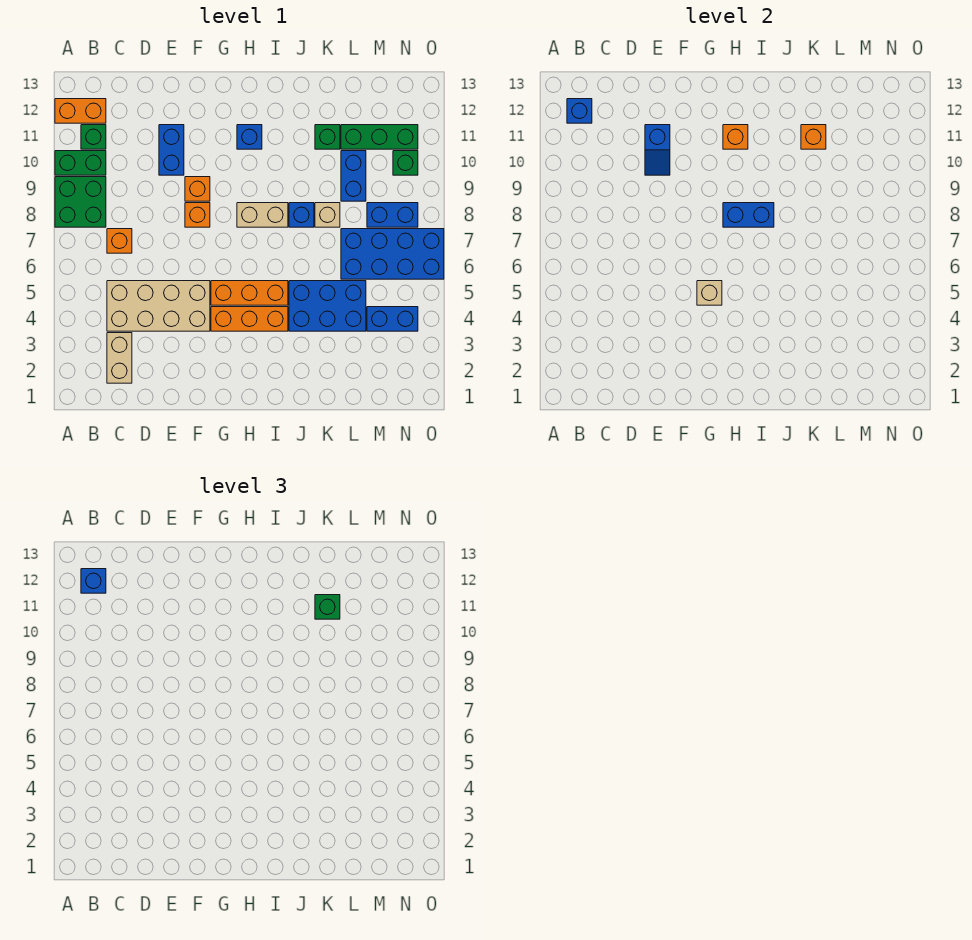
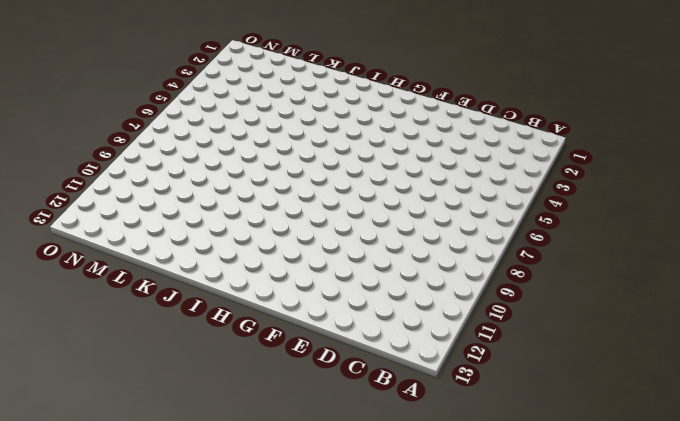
none -> green 2x2 brick [55,177,106,227]
none -> green 1x2 brick [55,151,106,175]
none -> orange 1x2 brick [55,99,106,123]
none -> green 1x1 brick [81,125,106,149]

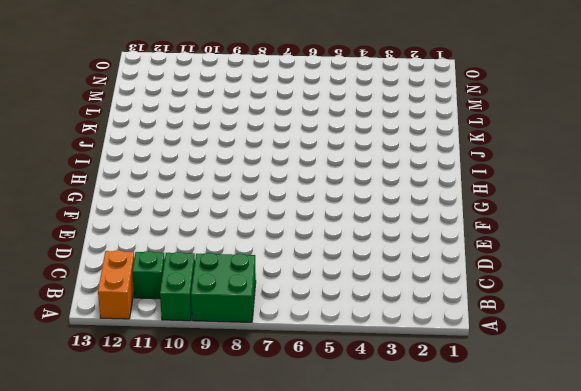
none -> tan 1x2 brick [107,333,132,383]
none -> tan 2x4 brick [107,281,210,331]
none -> orange 1x1 brick [107,229,132,253]
none -> blue 1x2 brick [159,125,184,175]

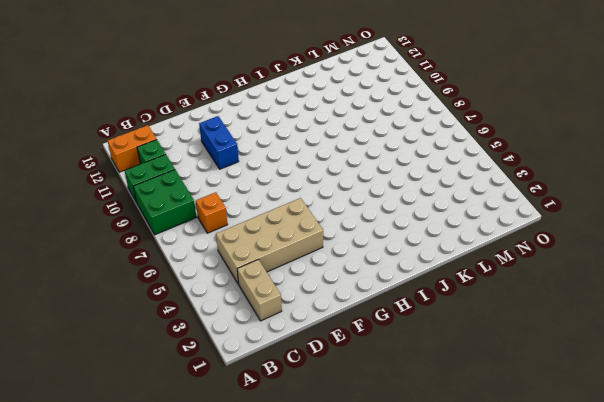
none -> orange 1x1 brick [185,203,210,227]
none -> orange 1x1 brick [185,177,210,201]
none -> orange 1x3 brick [211,307,288,331]
none -> orange 1x3 brick [211,281,288,305]

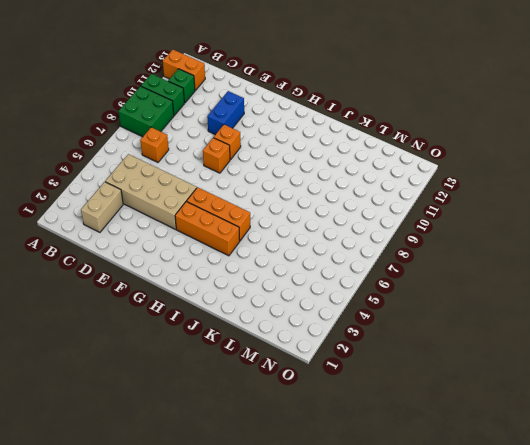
none -> tan 1x2 brick [237,203,288,227]
none -> blue 1x1 brick [237,125,262,149]
none -> blue 2x3 brick [289,281,366,331]
none -> blue 1x1 brick [289,203,314,227]

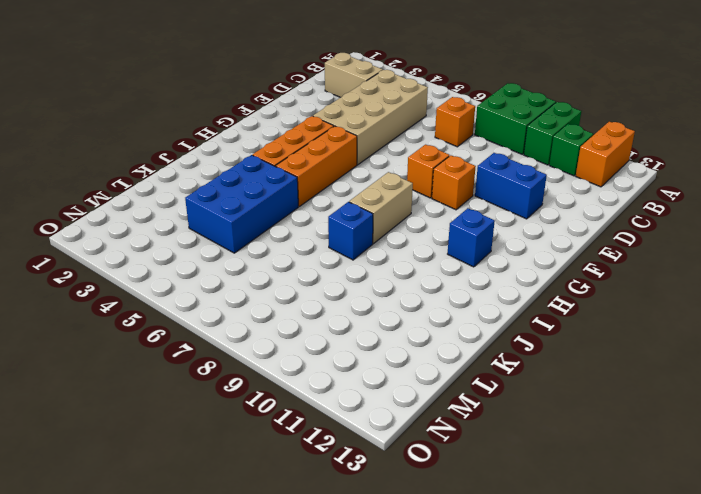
none -> tan 1x1 brick [315,203,340,227]
none -> green 1x1 brick [315,125,340,149]
none -> blue 2x4 brick [341,229,444,279]
none -> blue 1x2 brick [341,151,366,201]

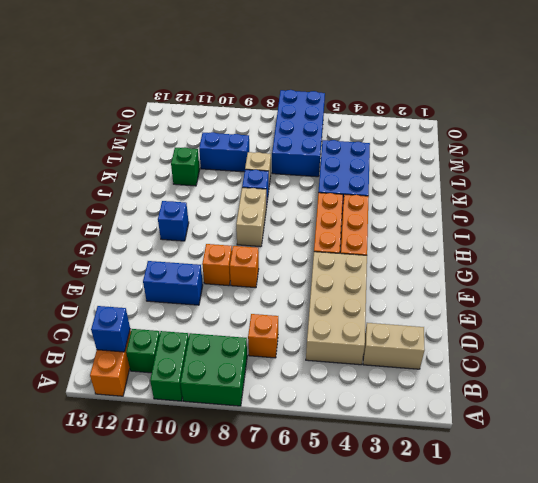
none -> green 1x3 brick [341,125,418,149]
none -> blue 1x2 brick [367,307,418,331]
none -> blue 1x2 brick [367,203,418,227]
none -> green 1x1 brick [393,151,418,175]

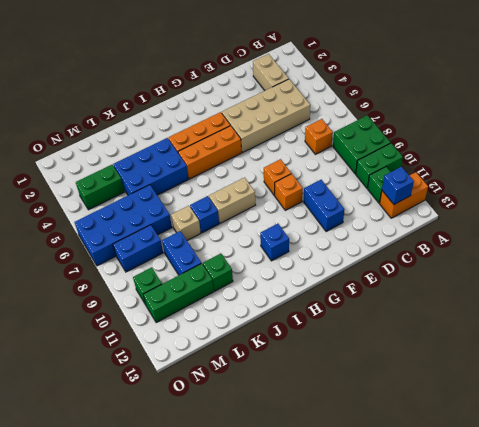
green 1x2 brick [76,165,125,210] -> blue 1x2 brick [367,307,418,331]
none -> blue 1x2 slope [645,125,670,175]
none -> tan 1x1 brick [697,281,722,305]
none -> blue 1x2 brick [723,203,774,227]
none -> orange 1x1 brick [723,125,748,149]

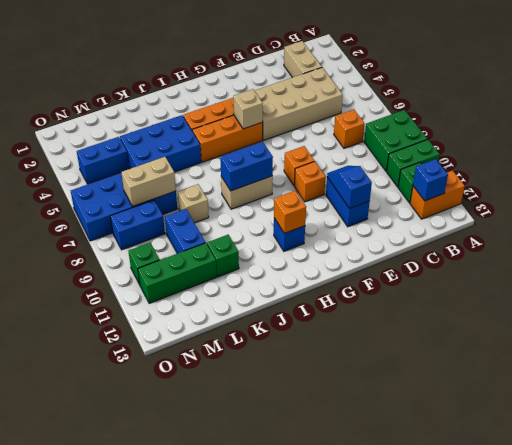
tan 1x2 brick [121,157,176,206] -> none
none -> blue 1x1 brick [289,203,314,227]
none -> orange 1x1 brick [801,125,826,149]
none -> blue 1x1 brick [81,569,106,593]
none -> green 1x1 brick [315,595,340,619]

